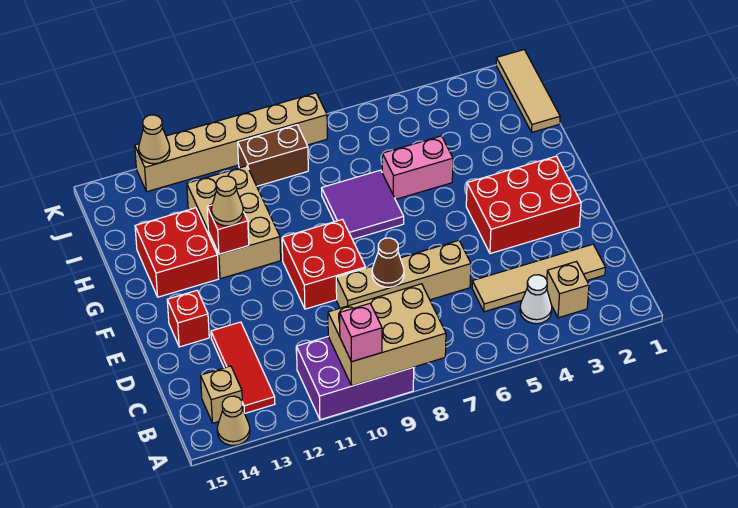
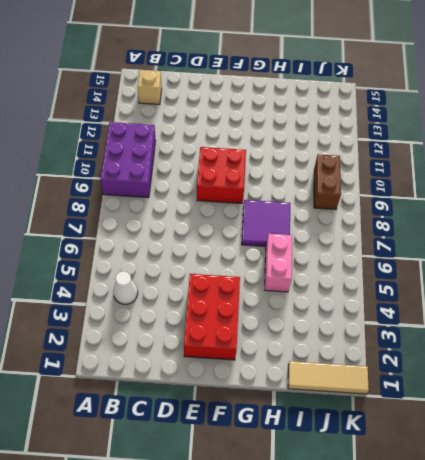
none -> tan 1x1 cone [217,396,250,446]
none -> tan 1x1 brick [547,262,589,318]
none -> red 1x3 tile [211,322,275,414]

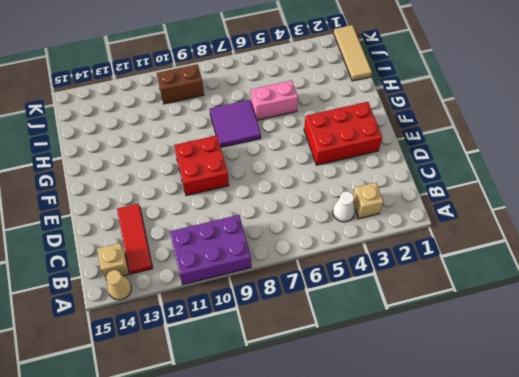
none -> tan 1x4 tile [472,244,606,312]
none -> tan 1x4 brick [336,240,471,308]
none -> red 1x1 brick [167,291,209,347]

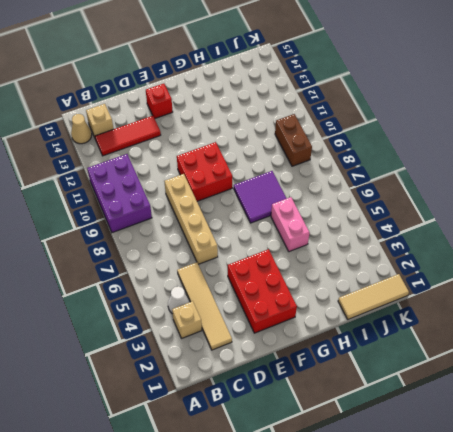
none -> tan 2x3 brick [187,166,281,279]
none -> red 2x2 brick [135,208,219,297]
none -> tan 1x6 brick [135,93,327,192]

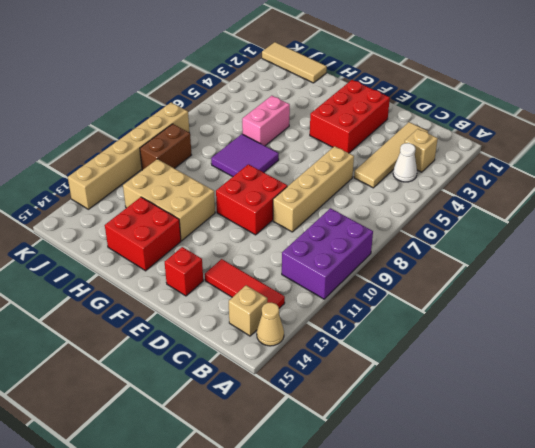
none -> tan 2x3 brick [328,284,446,386]
none -> brown 1x1 cone [372,238,404,287]
none -> red 1x1 brick [207,205,249,254]

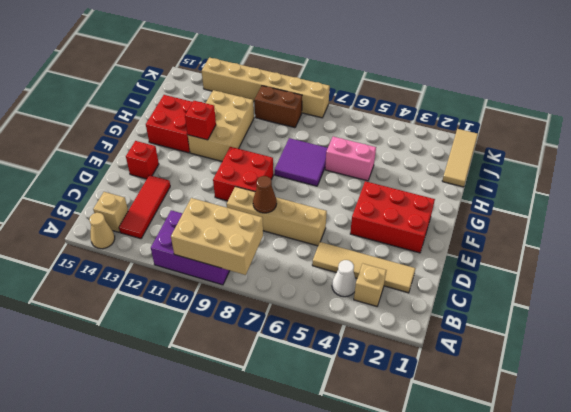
none -> tan 1x1 cone [139,115,170,164]
none -> pink 1x1 brick [340,304,382,362]
none -> tan 1x1 cone [211,176,243,226]

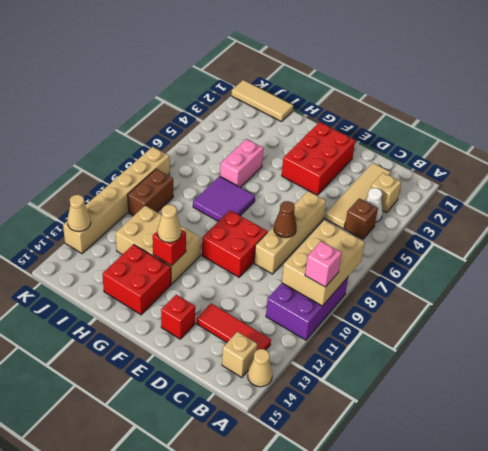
brown 1x1 brick [345,198,378,239] -> none

